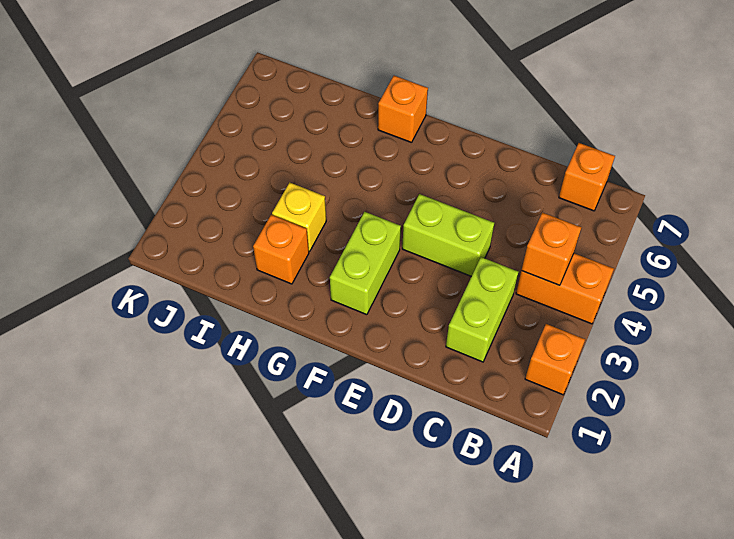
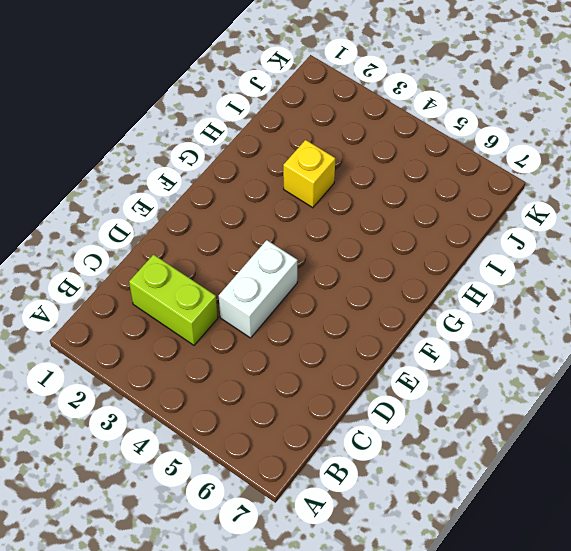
white 1x2 brick [219,240,298,338] -> lime 1x2 brick [402,194,494,276]
none -> orange 1x1 brick [525,324,585,395]
none -> orange 1x2 brick [516,253,614,324]

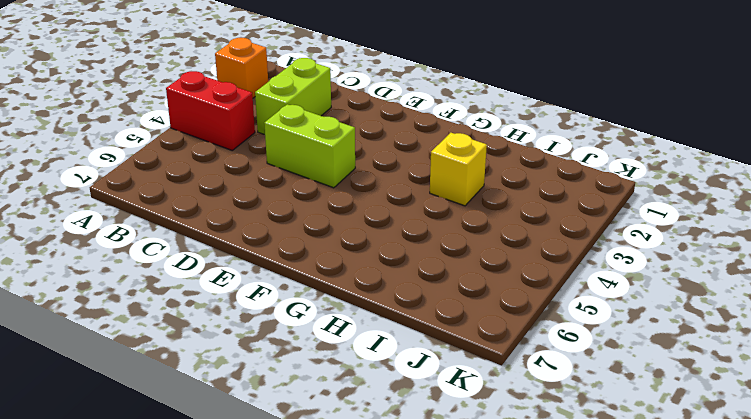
red 1x2 brick [166,71,255,150] -> orange 1x2 brick [516,253,614,324]
none -> orange 1x1 brick [559,143,615,211]
none -> lime 1x2 brick [330,212,401,315]

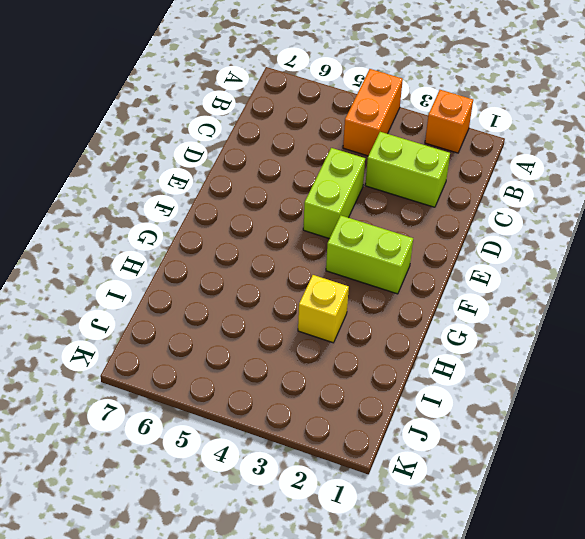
none -> orange 1x1 brick [559,143,615,211]
none -> orange 1x1 brick [378,76,428,143]

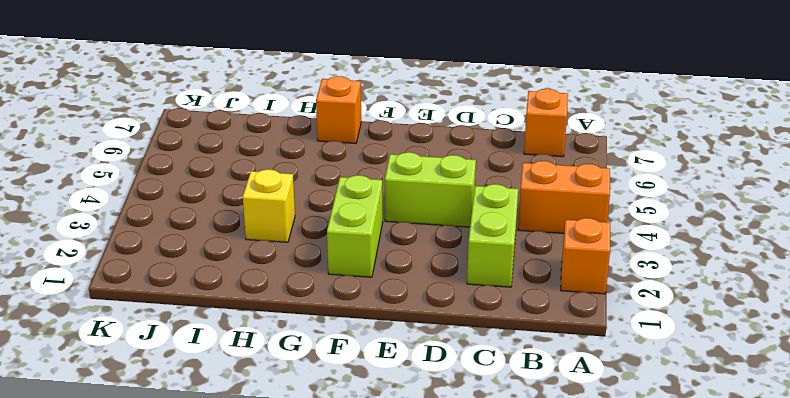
none -> orange 1x1 brick [253,215,309,284]
none -> orange 1x1 brick [521,212,582,285]

